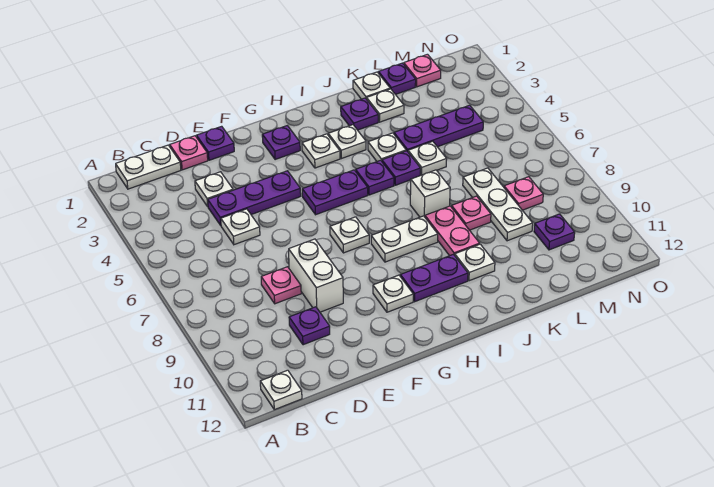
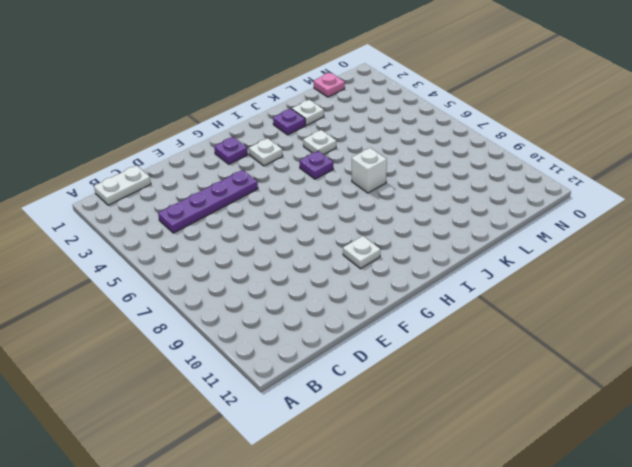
purple 1x4 plate [158,170,258,233] -> purple 1x3 plate [208,171,301,225]
none -> white 1x1 plate [260,370,302,410]
none -> pink 1x1 plate [170,136,208,170]
none -> white 1x1 plate [195,172,233,206]
none -> white 1x1 plate [221,209,260,245]

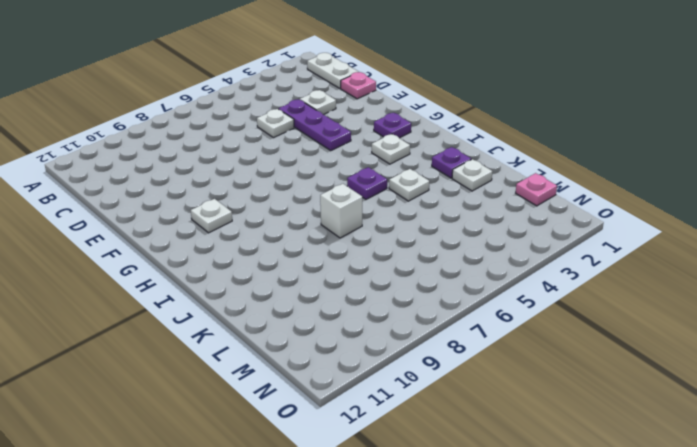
none -> white 1x1 plate [260,370,302,410]
none -> pink 1x1 plate [261,267,301,304]
none -> purple 1x1 plate [289,307,330,345]
none -> purple 1x1 plate [197,126,234,160]

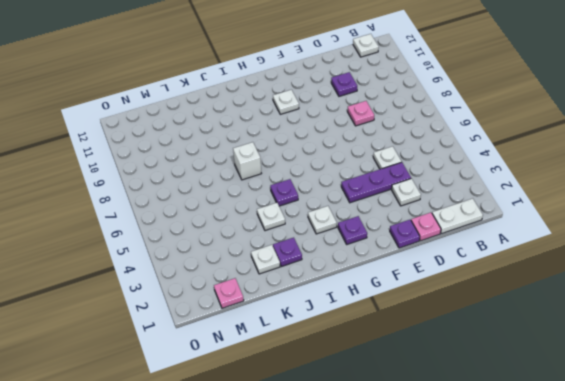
none -> white 1x2 brick [289,239,343,312]
none -> purple 1x2 plate [302,170,368,215]
none -> white 1x1 plate [330,217,369,253]
none -> white 1x2 plate [371,216,438,262]

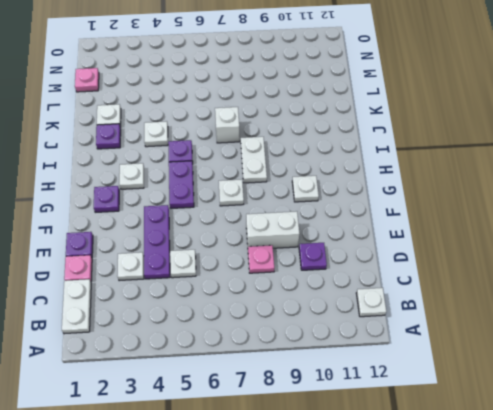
none -> purple 1x2 plate [400,254,468,302]
none -> white 1x1 plate [328,125,366,159]
none -> purple 1x1 plate [382,151,420,185]
none -> pink 1x2 plate [425,206,480,256]

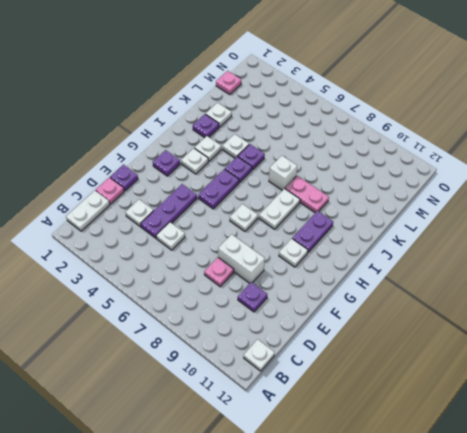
none -> white 1x1 plate [455,244,495,281]
none -> white 1x1 plate [353,72,390,99]
none -> purple 1x3 plate [394,105,483,152]
none -> white 1x1 plate [408,141,447,175]

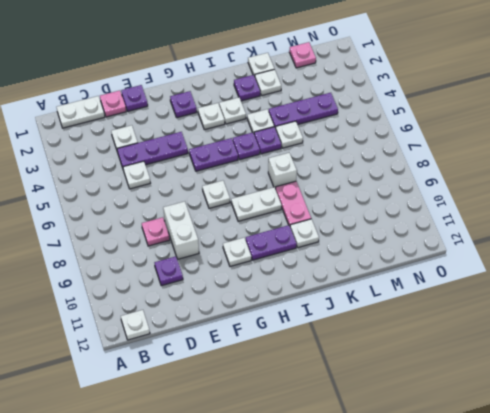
none -> pink 1x1 plate [452,196,491,230]
none -> purple 1x1 plate [378,63,416,95]
none -> white 1x3 plate [463,168,533,241]
none -> pink 1x1 plate [504,177,543,210]

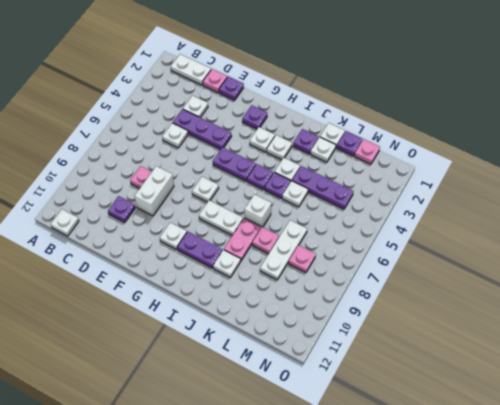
none -> purple 1x1 plate [534,214,575,250]

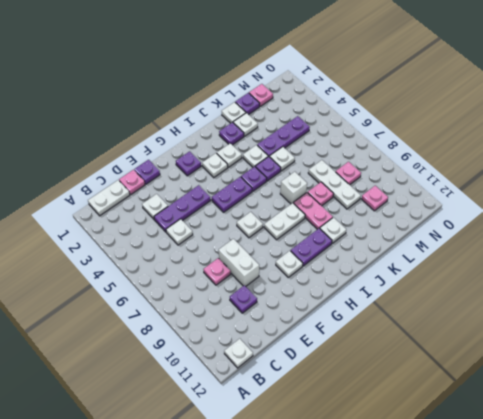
pink 1x1 plate [362,186,388,211] -> purple 1x1 plate [534,214,575,250]

